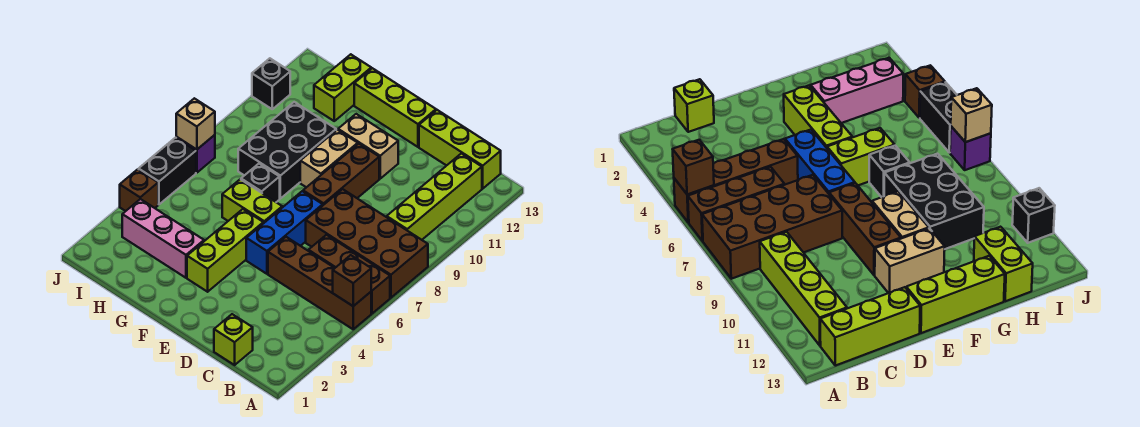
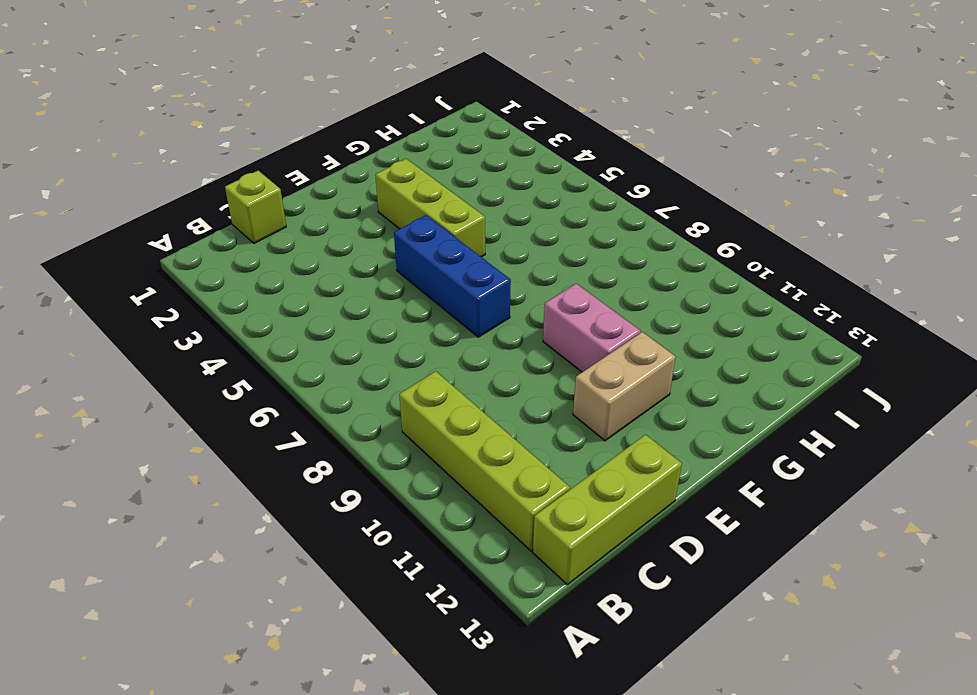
pink 1x2 brick [543,284,641,372] -> tan 1x2 brick [300,130,358,187]
none -> brown 1x4 brick [268,237,371,329]
none -> brown 1x3 brick [308,235,390,314]
none -> brown 2x4 brick [306,189,428,298]

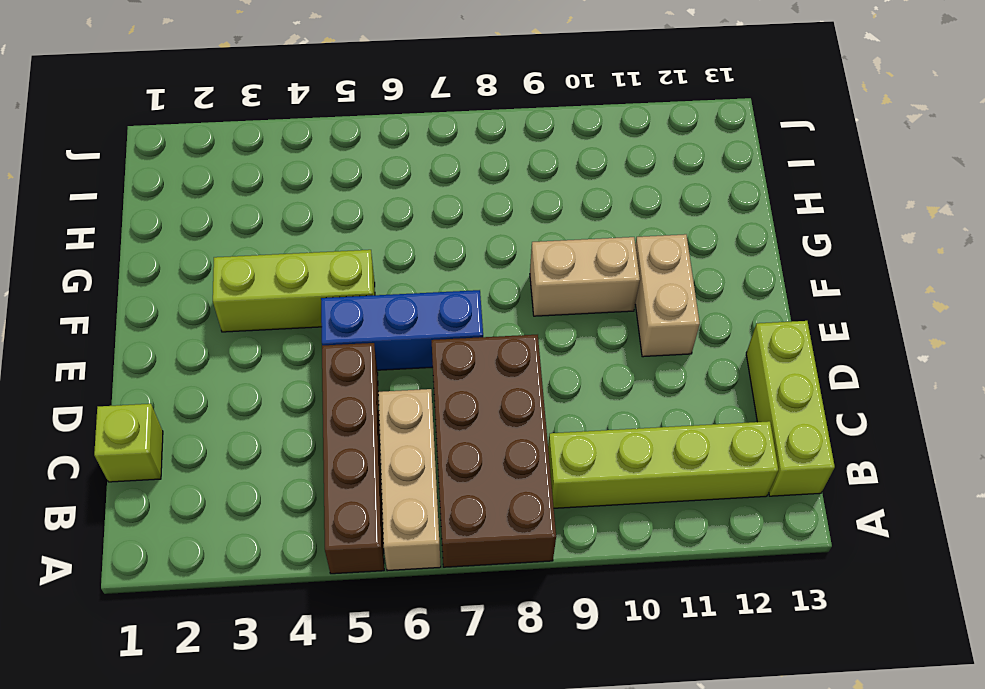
tan 1x3 brick [378,389,441,571] -> brown 1x3 brick [308,235,390,314]
none -> brown 1x3 brick [303,144,379,205]
none -> lime 1x3 brick [354,68,436,147]
none -> lime 1x2 brick [222,179,282,223]

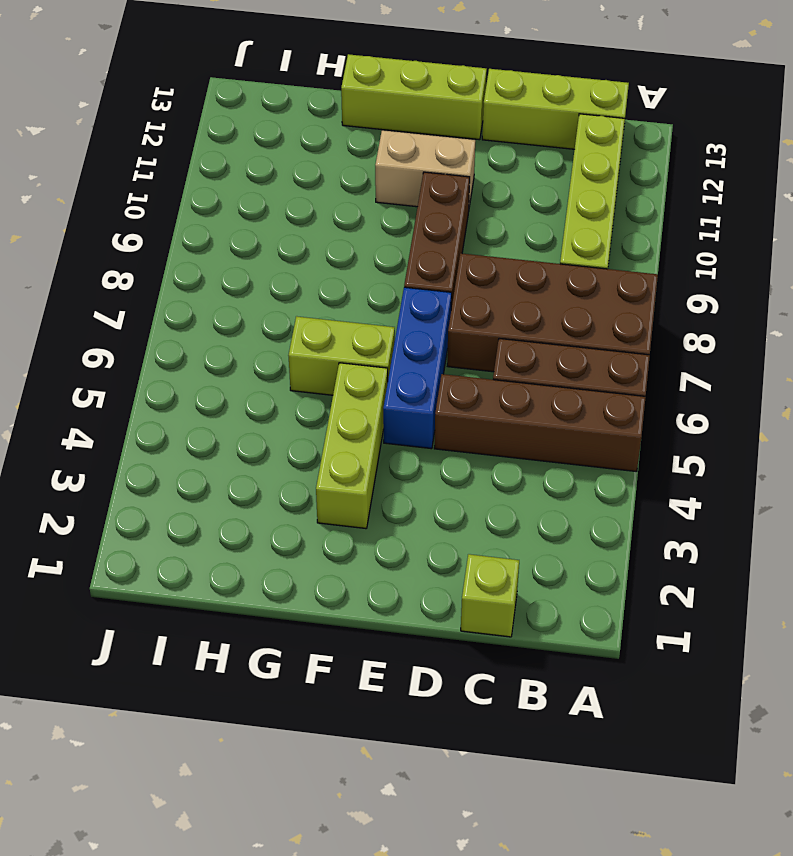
none -> tan 1x2 brick [300,130,358,187]
none -> pink 1x3 brick [122,199,204,278]
none -> black 1x1 brick [241,164,280,202]

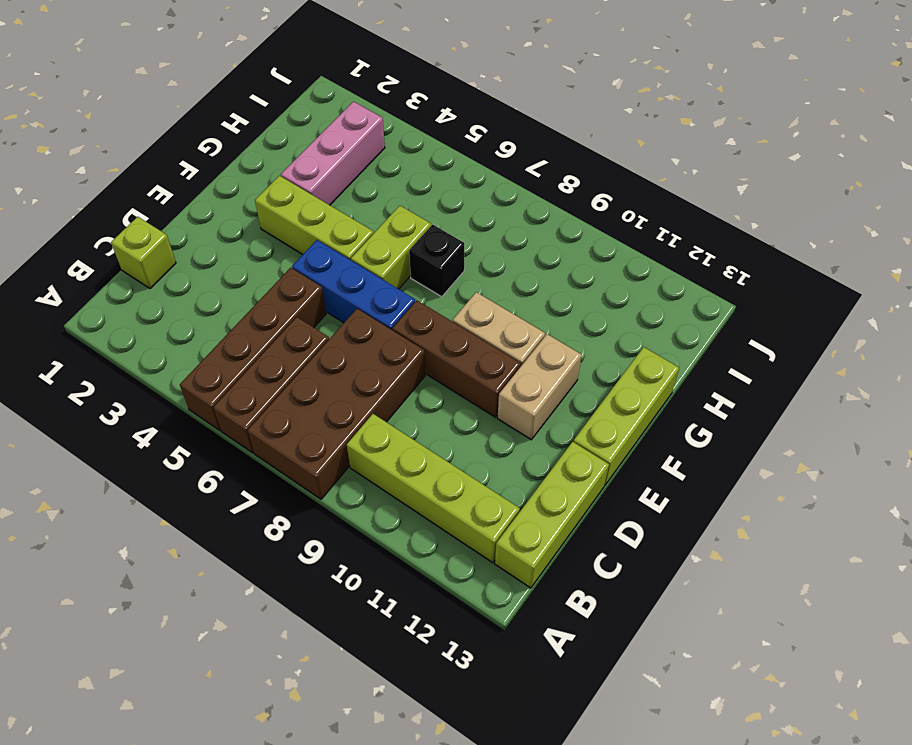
none -> black 2x3 brick [238,102,336,198]
none -> lime 1x2 brick [314,54,371,121]
none -> brown 1x1 brick [120,169,158,211]

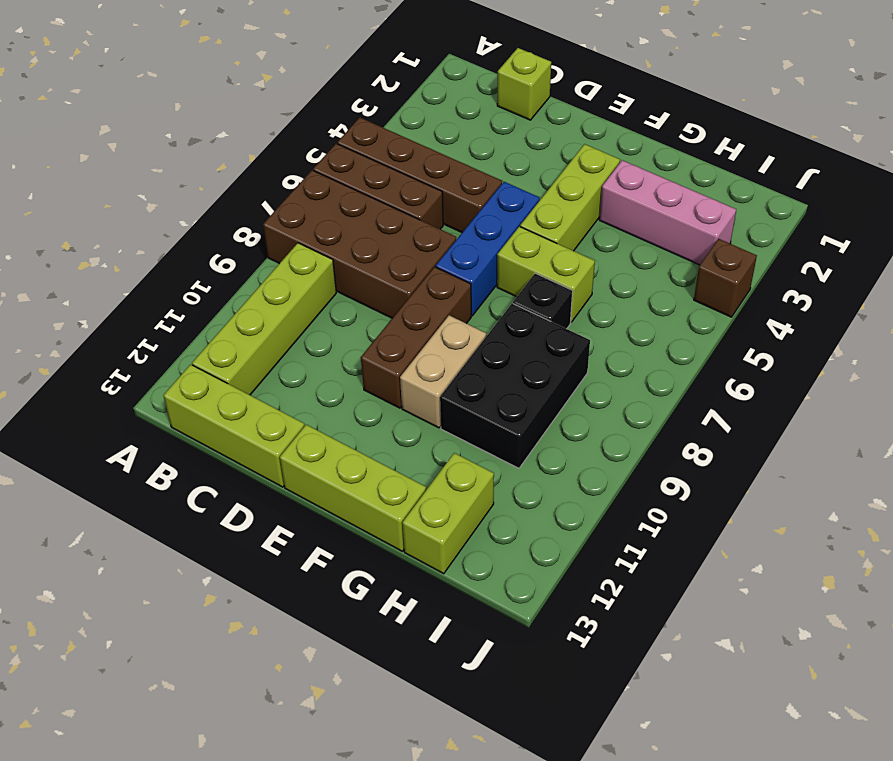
none -> tan 1x2 brick [338,114,398,179]
none -> black 1x2 brick [139,138,196,204]
none -> purple 1x1 brick [176,135,215,173]

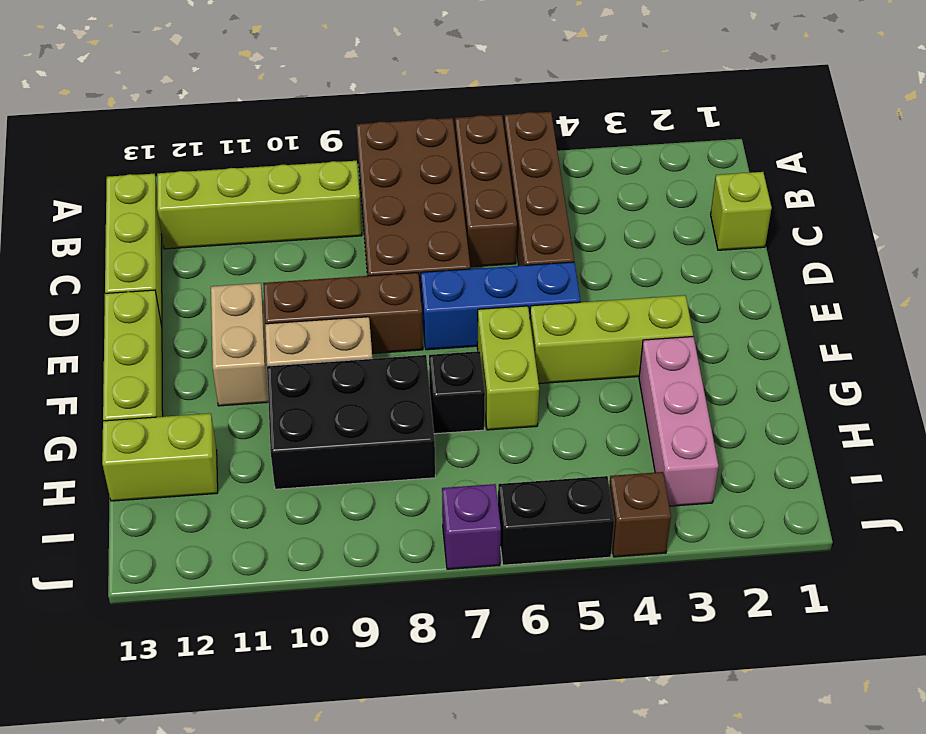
none -> black 1x1 brick [252,58,290,109]
none -> brown 1x1 brick [333,255,371,306]
none -> tan 1x1 brick [176,98,215,150]

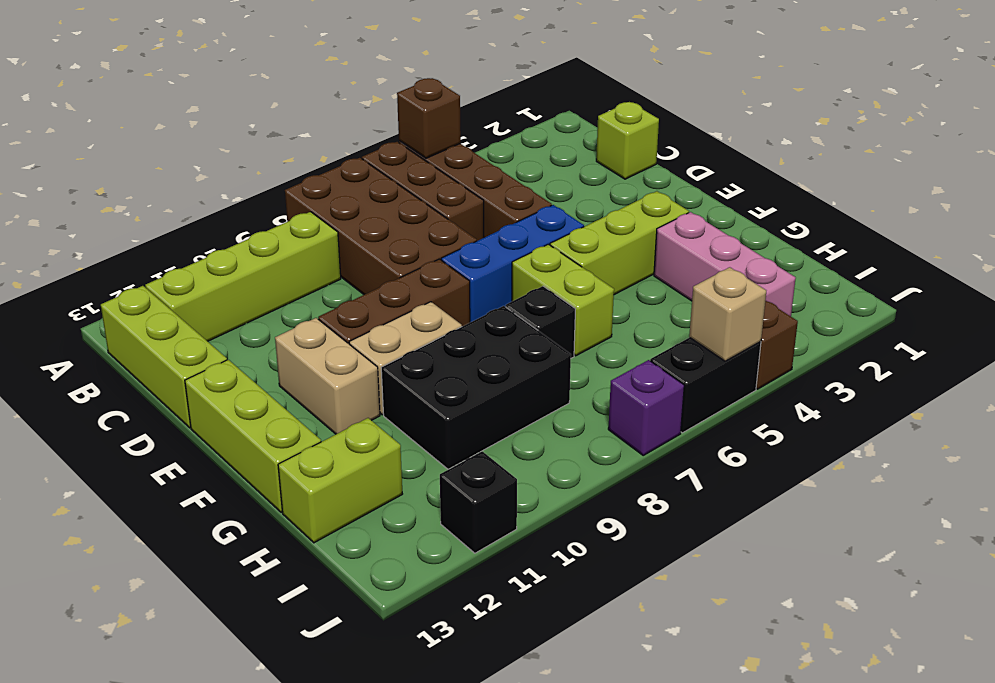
tan 1x1 brick [689,267,766,361] -> tan 1x1 brick moved to [176,98,215,150]

